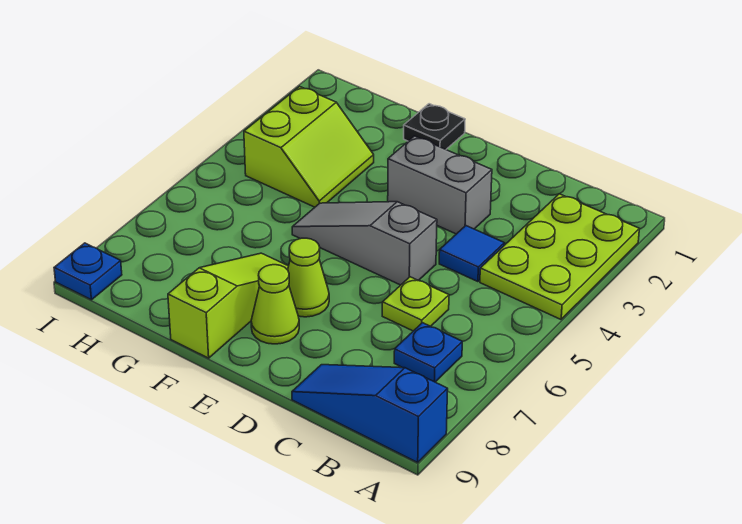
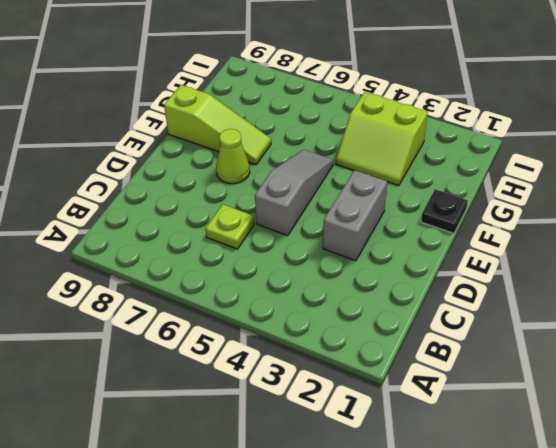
none -> lime 2x3 plate [480,194,639,319]
none -> blue 1x3 slope [292,365,448,462]
none -> blue 1x1 plate [394,323,462,382]

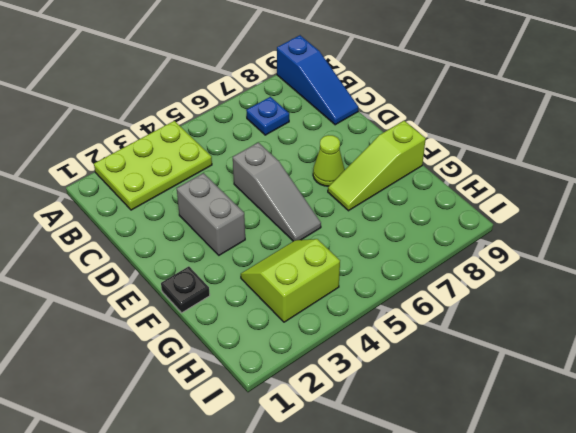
none -> blue 1x1 tile [439,226,504,282]
none -> lime 1x1 plate [382,277,449,331]
none -> lime 1x1 cone [251,265,299,344]

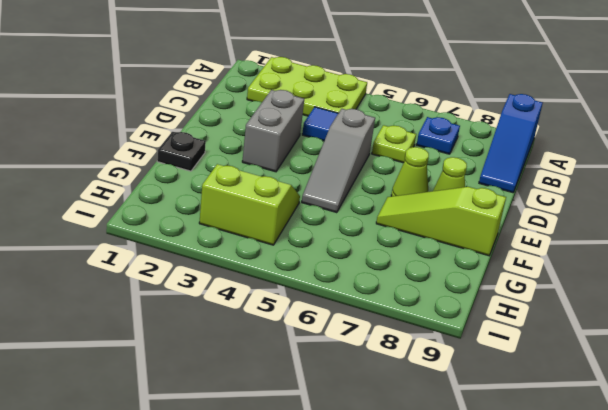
none -> blue 1x1 plate [54,243,122,300]

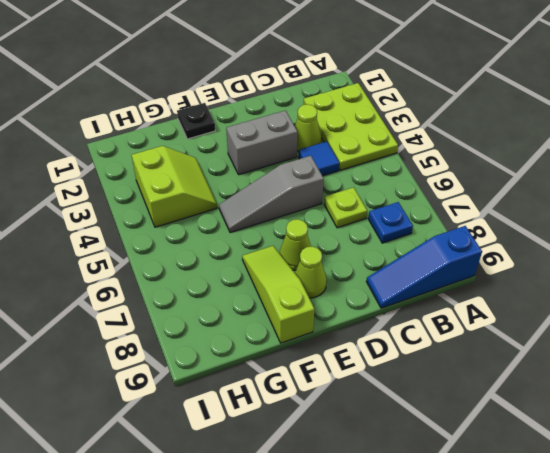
lime 1x1 cone [295,104,321,152] -> none
none -> blue 1x1 plate [54,243,122,300]

